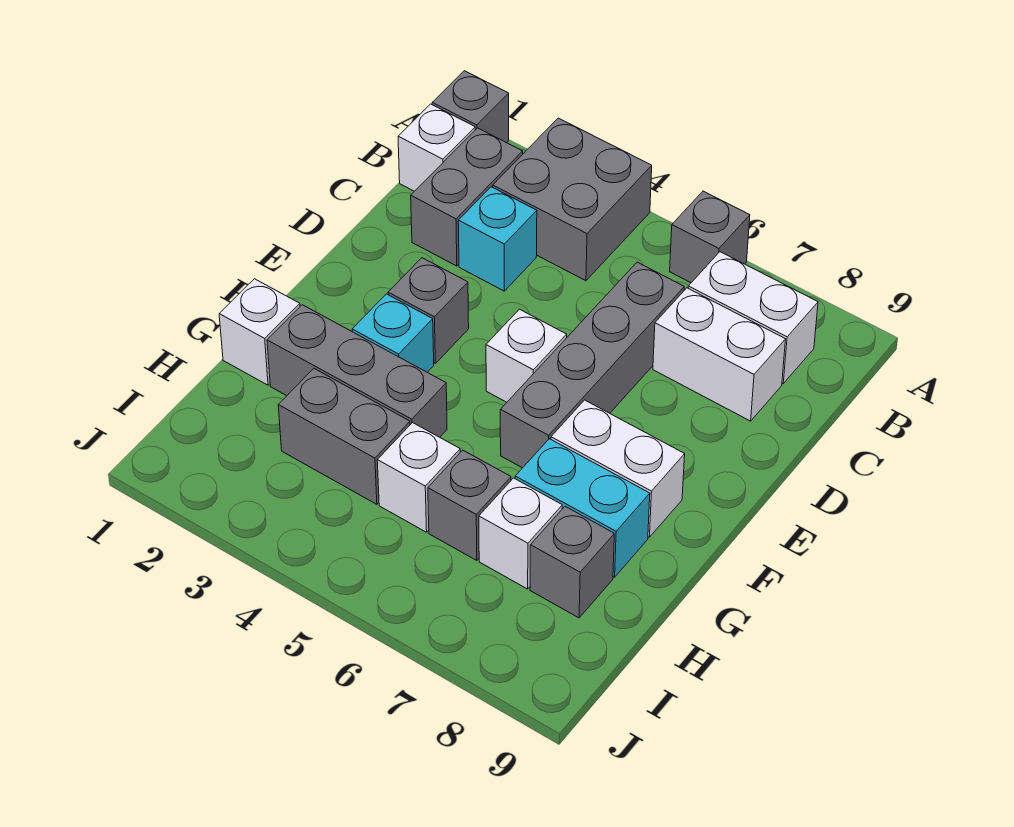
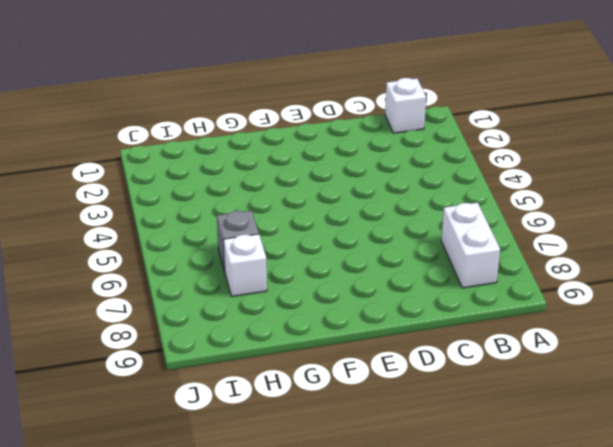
none -> grey 1x1 brick [432,71,509,143]
none -> grey 2x2 brick [493,118,652,281]
none -> grey 1x1 brick [670,191,750,283]

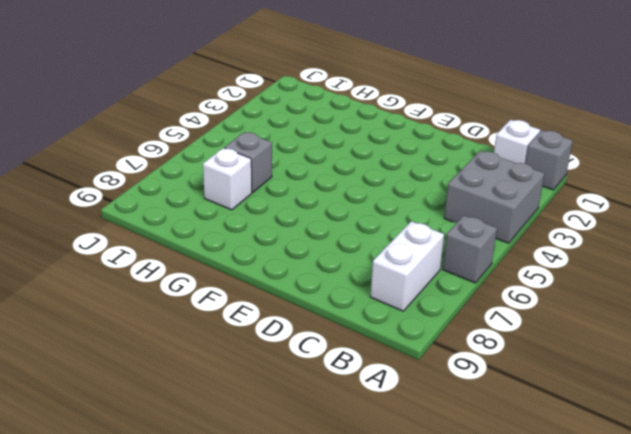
none -> grey 1x2 brick [411,128,523,266]
none -> cyan 1x1 brick [458,187,537,291]
none -> grey 1x4 brick [500,262,684,468]

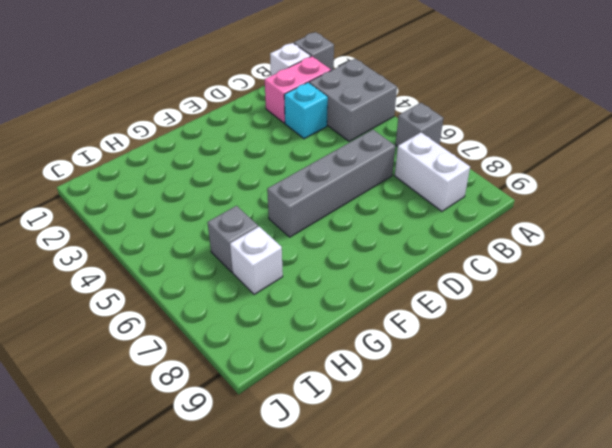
pink 1x2 brick [265,56,331,123] -> grey 1x2 brick [411,128,523,266]
none -> white 1x2 brick [653,288,786,421]
none -> grey 1x1 brick [388,258,469,363]
none -> white 1x1 brick [486,309,567,402]

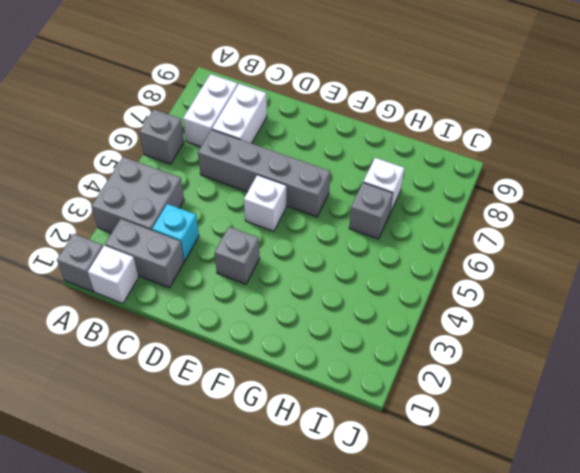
none -> cyan 1x1 brick [352,294,434,372]
none -> white 1x2 brick [551,400,685,537]
none -> white 1x1 brick [219,279,300,385]

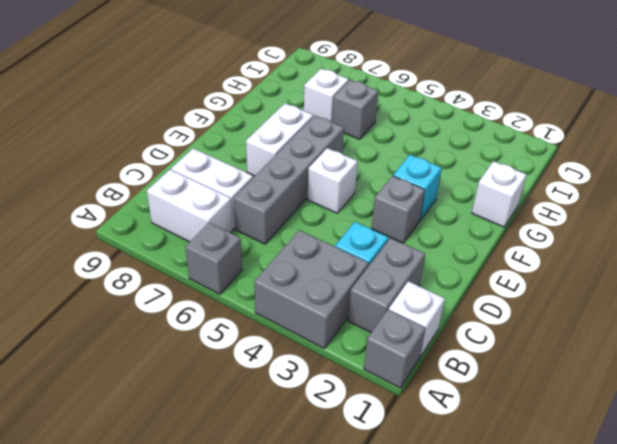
white 1x2 brick [246,103,313,176] -> white 1x2 brick turned to [551,400,685,537]
none -> grey 1x3 brick [267,305,447,437]
none -> cyan 1x2 brick [515,439,650,577]
none -> grey 1x2 brick [278,369,410,504]

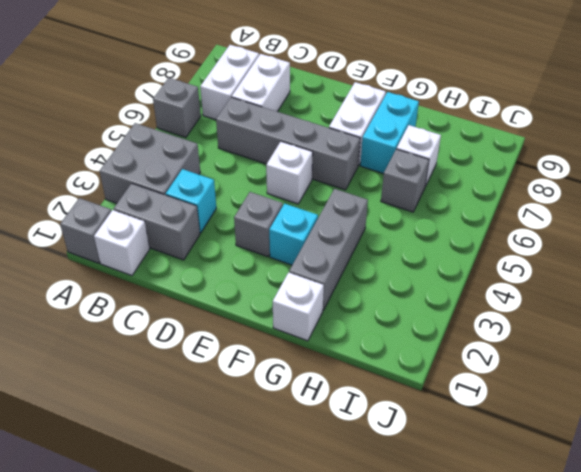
none -> grey 1x2 brick [278,369,410,504]
none -> white 1x1 brick [377,423,460,532]
none -> grey 1x1 brick [530,506,614,618]

